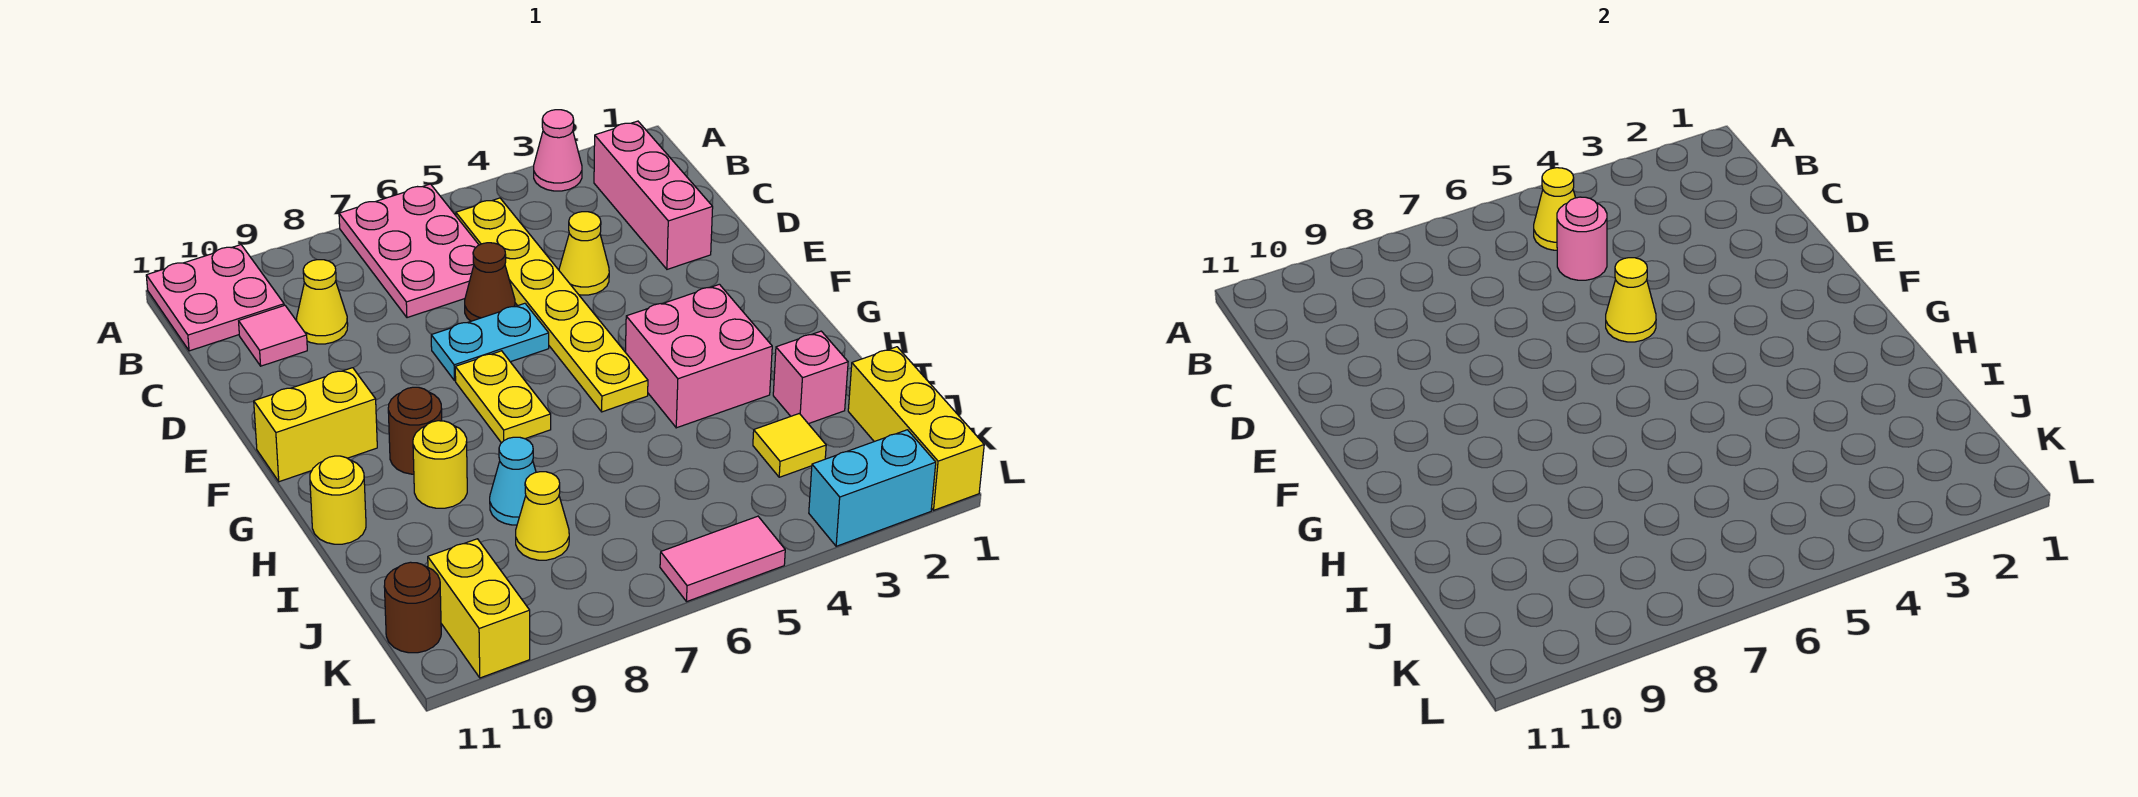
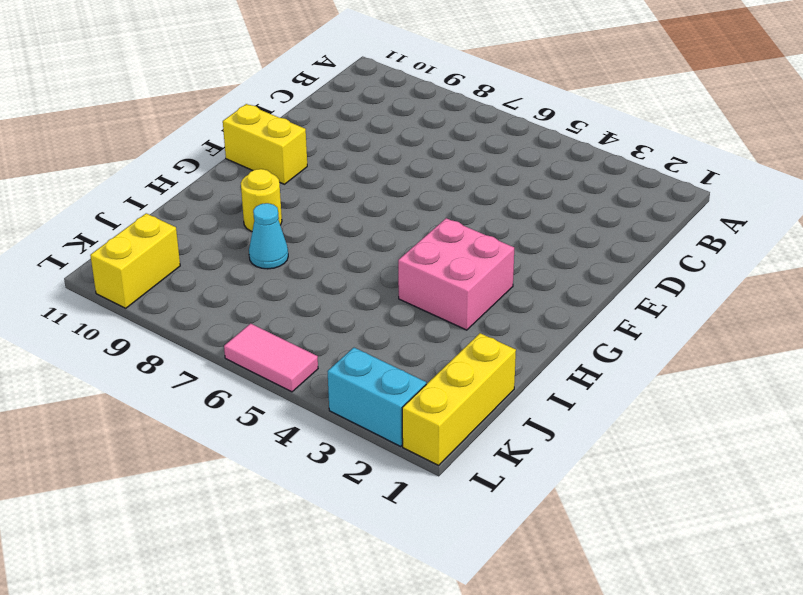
none -> pink 1x1 cone [534,110,582,191]
none -> pink 2x3 plate [339,184,479,318]
none -> pink 2x2 plate [146,245,284,351]

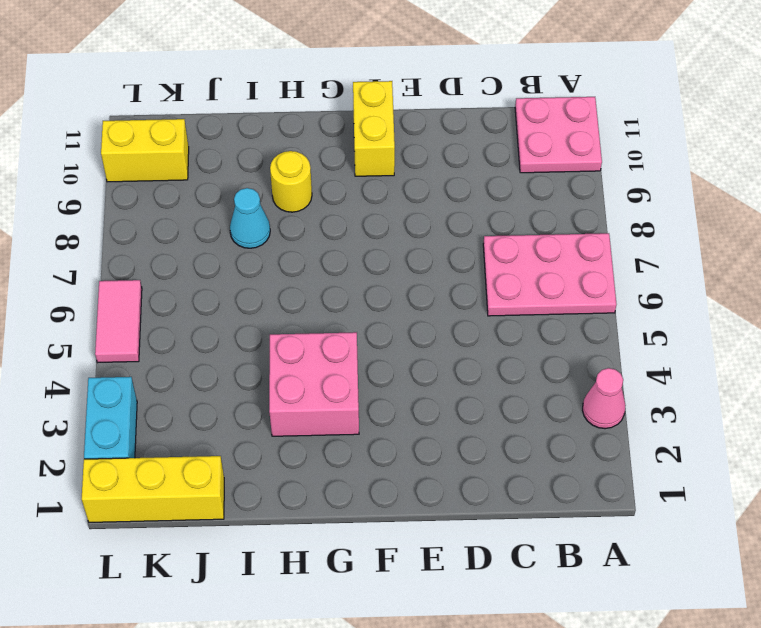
none -> pink 1x3 brick [594,121,713,269]
none -> yellow 1x6 plate [456,198,648,412]
none -> yellow 1x1 cone [297,260,348,344]

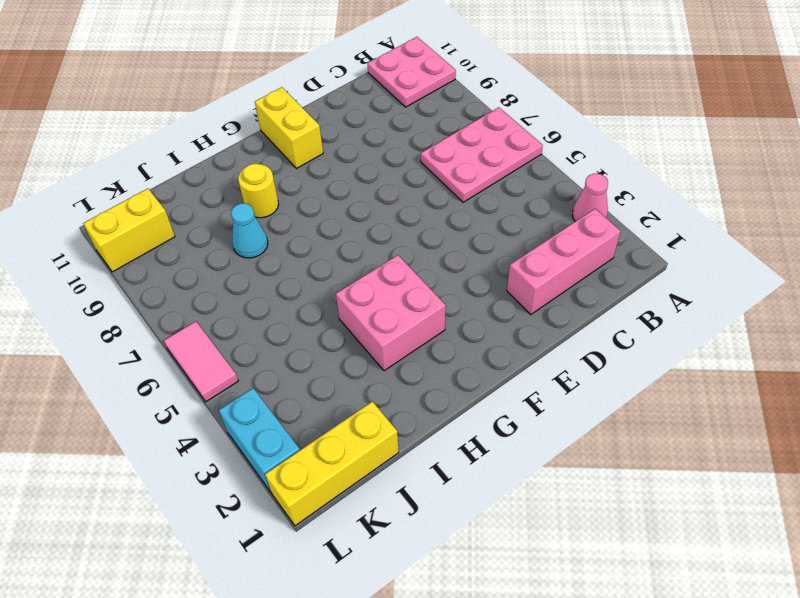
none -> yellow 1x6 plate [456,198,648,412]
none -> yellow 1x1 cone [297,260,348,344]
none -> pink 1x1 tile [239,305,307,366]

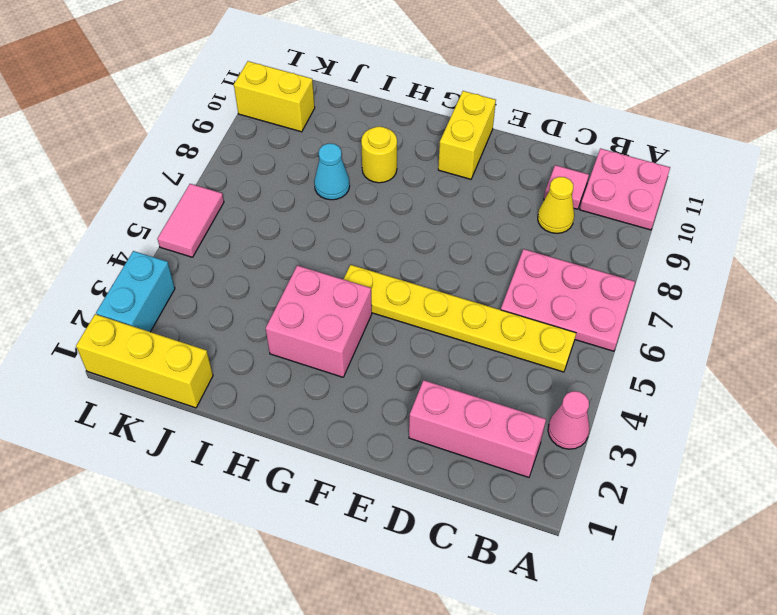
none -> yellow 1x1 cone [559,212,609,295]
none -> brown 1x1 cone [465,243,515,321]
none -> cyan 1x2 plate [431,303,549,381]

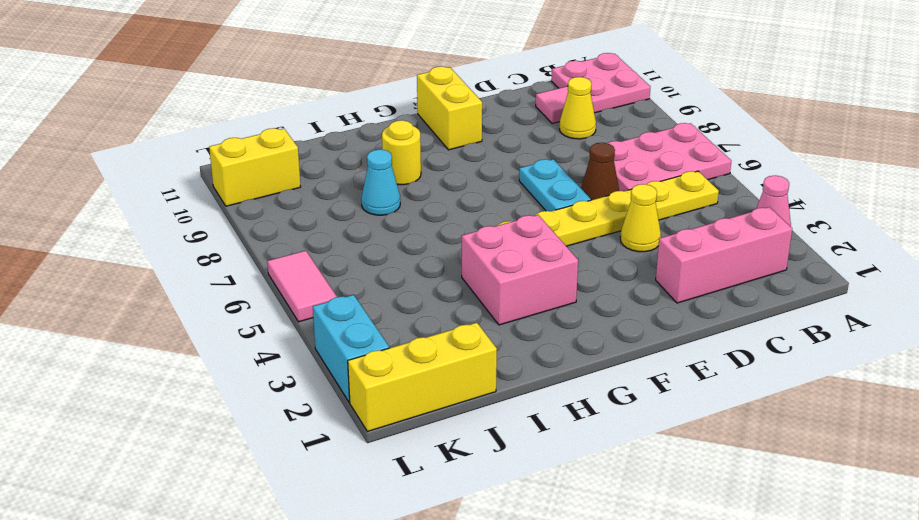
none -> yellow 1x2 plate [455,351,551,443]
none -> brown 1x1 round brick [388,387,442,474]
none -> yellow 1x1 round brick [310,456,366,544]

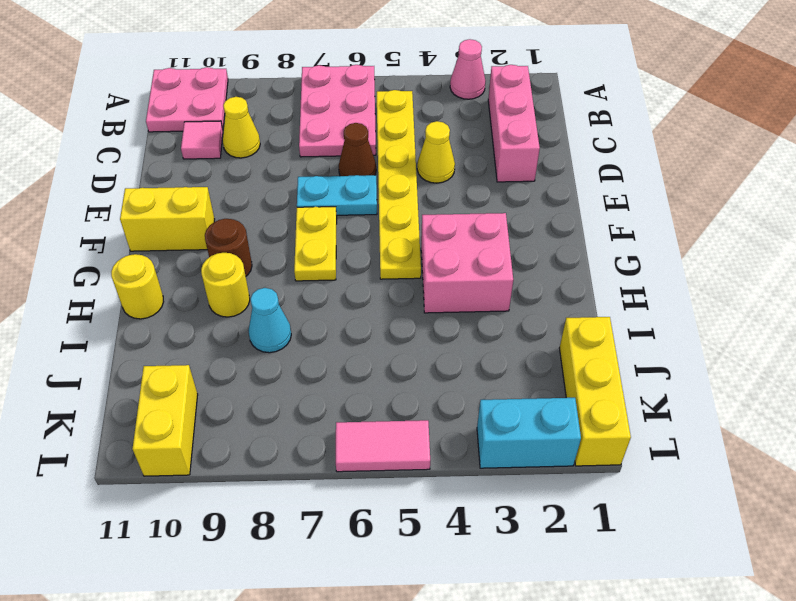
none -> pink 1x1 brick [773,331,848,424]
none -> yellow 1x1 tile [753,413,826,477]
none -> yellow 1x1 cone [516,472,569,560]

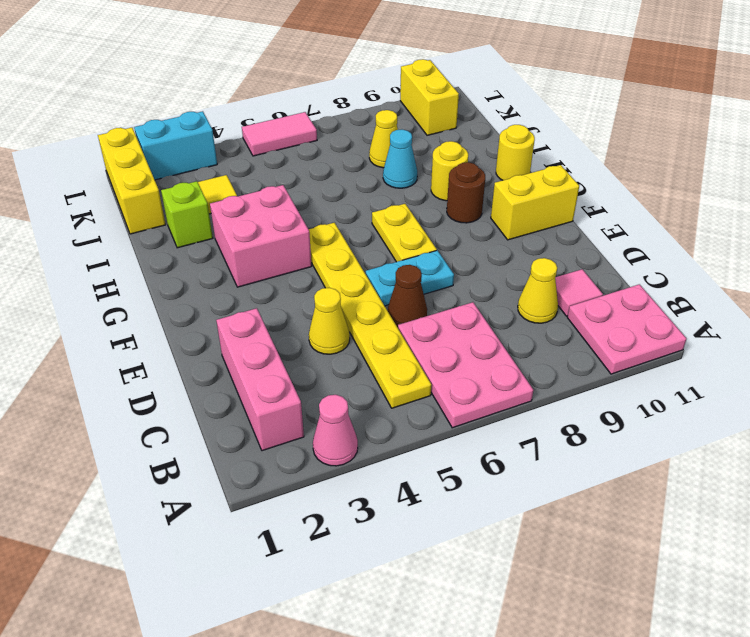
lime 1x1 brick [161,181,213,248] -> pink 1x1 brick [773,331,848,424]
none -> brown 1x1 round brick [384,562,441,653]
none -> yellow 1x1 cone [1534,168,1575,250]
none -> pink 1x1 round brick [1557,197,1607,280]

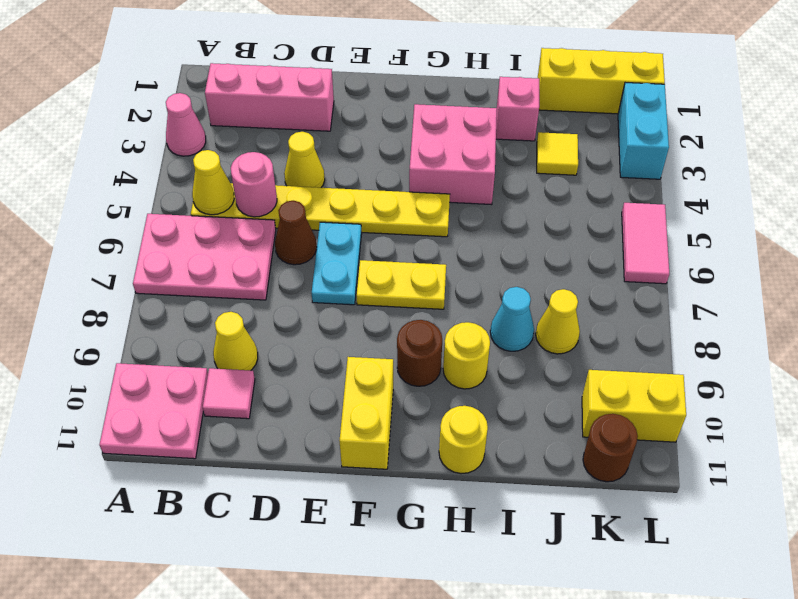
none -> yellow 1x1 cone [1606,258,1656,342]

